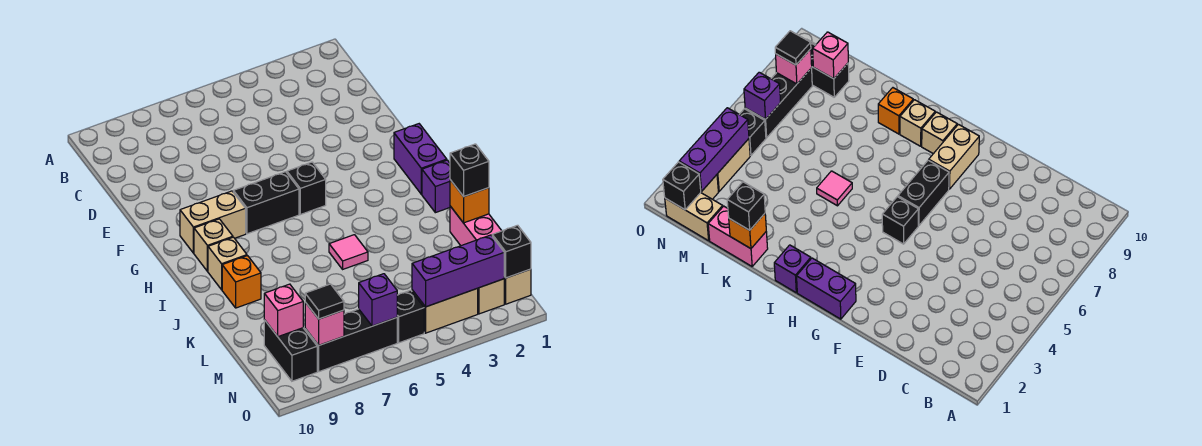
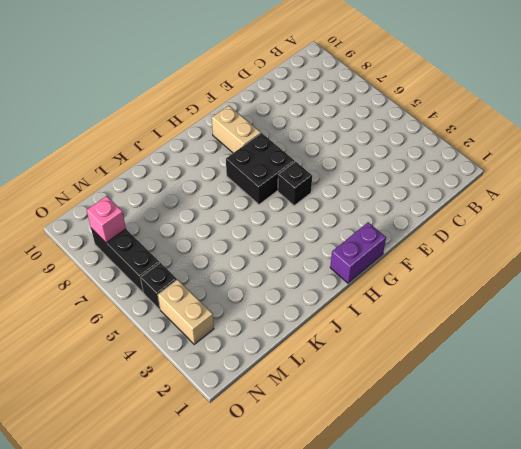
black 2x2 brick [226,133,295,204] -> black 1x2 brick [233,172,299,234]
none -> tan 1x1 brick [194,219,233,271]
none -> purple 1x1 brick [422,160,450,213]
none -> tan 1x1 brick [208,237,247,290]

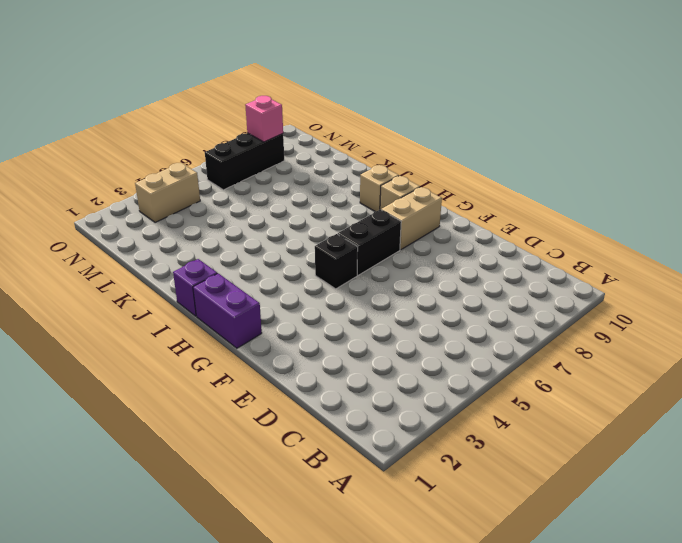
none -> pink 1x1 tile [329,235,368,269]
none -> orange 1x1 brick [222,256,261,308]
none -> pink 1x2 brick [450,206,502,246]

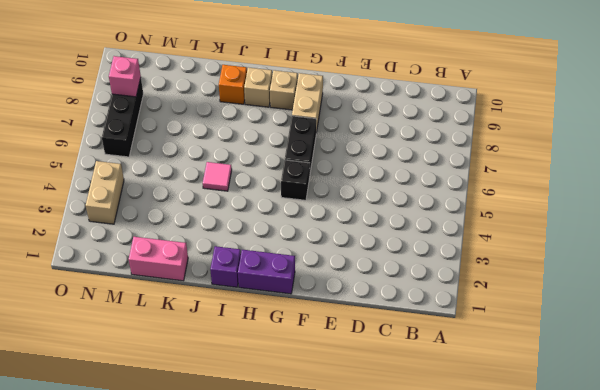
none -> tan 1x2 brick [504,269,531,304]
none -> black 1x2 brick [264,320,317,381]
none -> tan 1x1 brick [478,279,504,314]

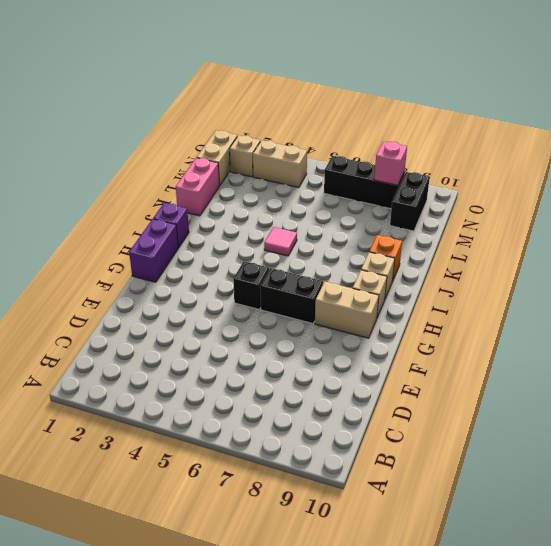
none -> black 1x1 brick [397,290,424,343]
none -> orange 1x1 brick [450,180,489,223]
none -> pink 1x1 brick [264,284,303,337]

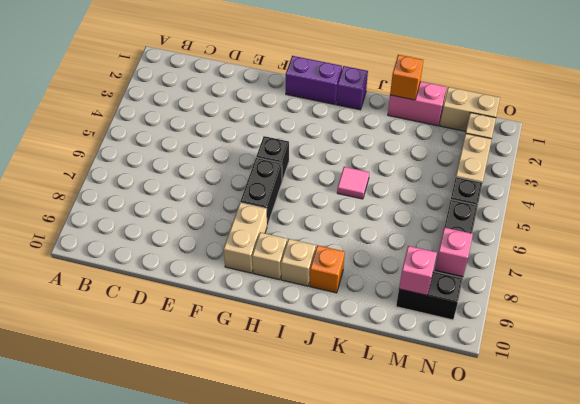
none -> black 1x1 brick [492,225,531,278]
none -> purple 1x3 brick [412,235,504,307]
none -> purple 1x1 brick [359,274,397,326]

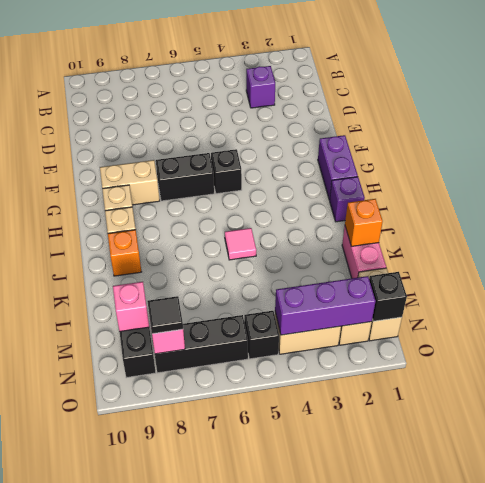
purple 1x1 brick [246,66,275,108] -> purple 1x1 brick moved to [359,274,397,326]
none -> black 1x1 brick [450,144,489,197]

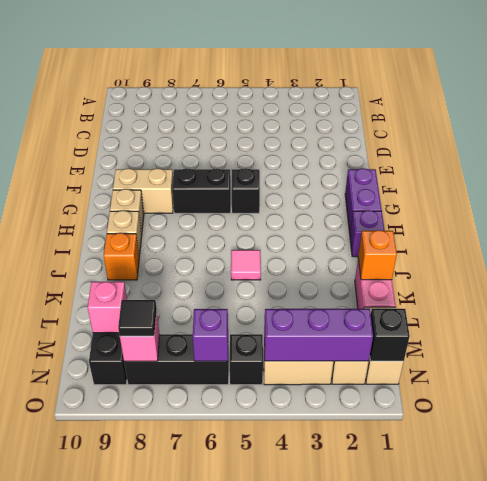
none -> black 1x1 brick [450,144,489,197]

